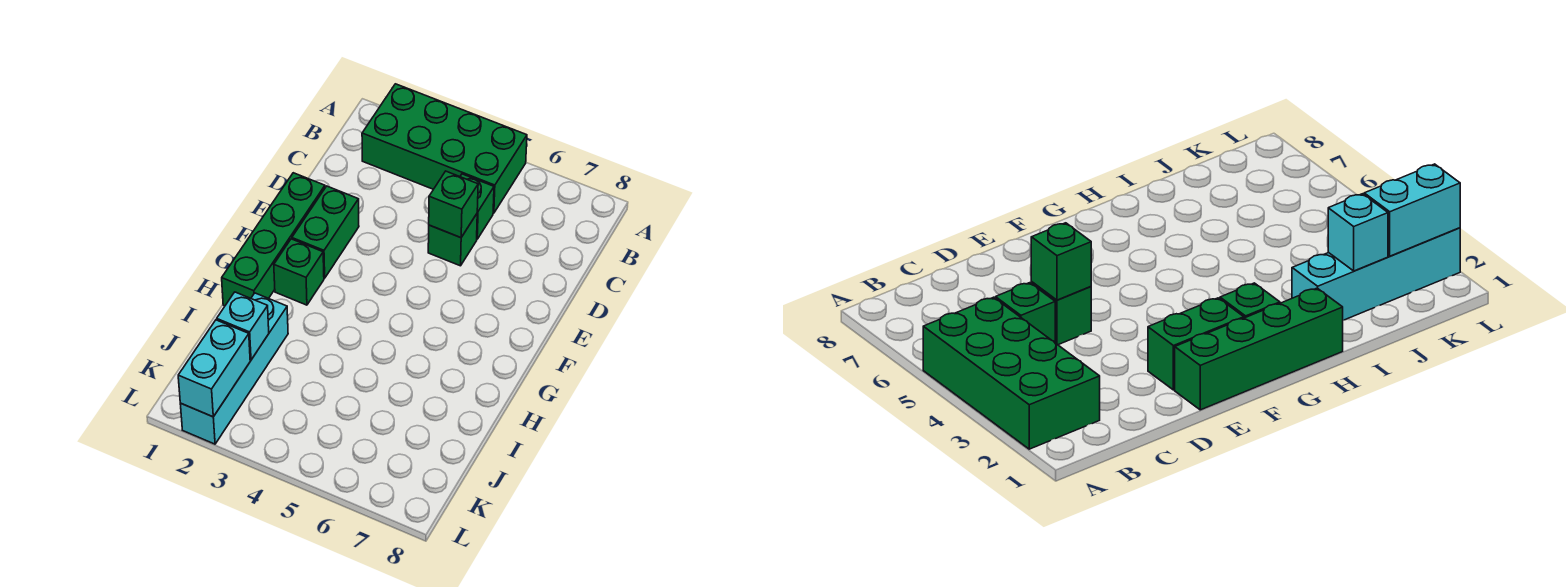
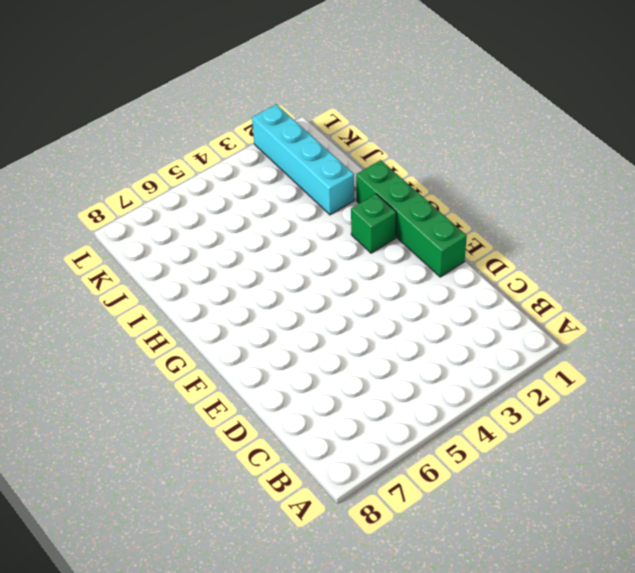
none -> green 2x4 brick [362,84,527,213]
none -> green 1x1 brick [460,174,494,239]

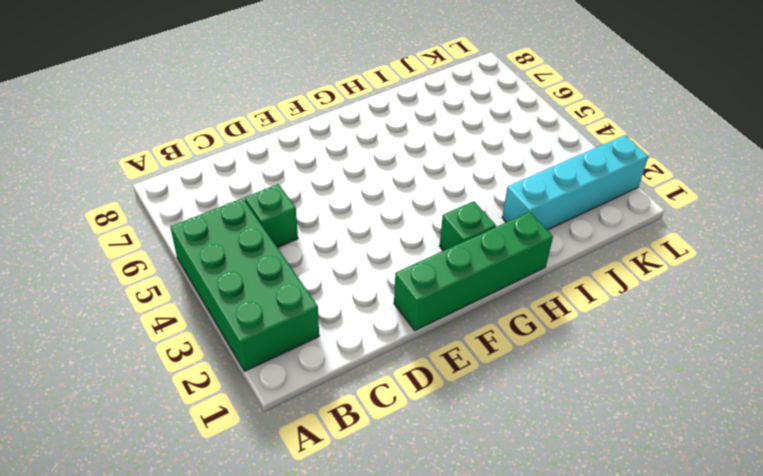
none -> green 1x1 brick [428,214,477,266]
none -> green 1x2 brick [292,186,359,278]

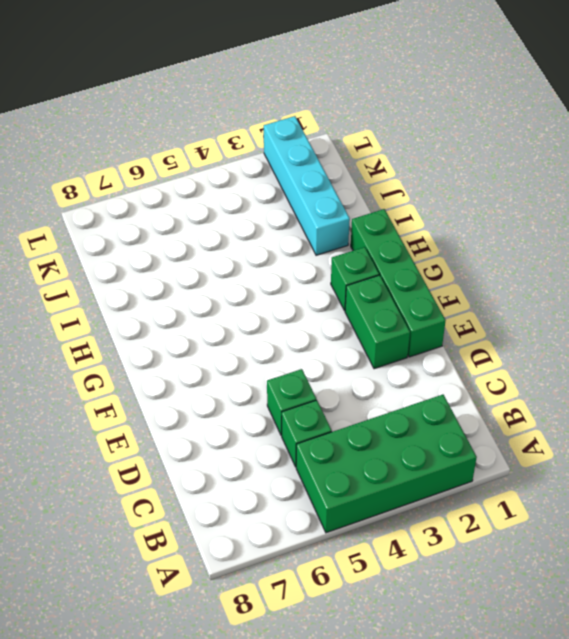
none -> green 1x1 brick [429,171,478,238]
none -> cyan 1x1 brick [217,292,269,360]

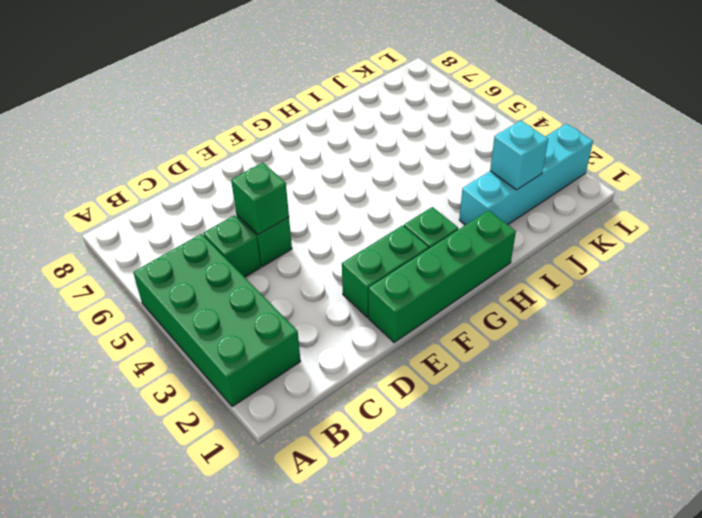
none -> cyan 1x2 brick [178,320,250,417]

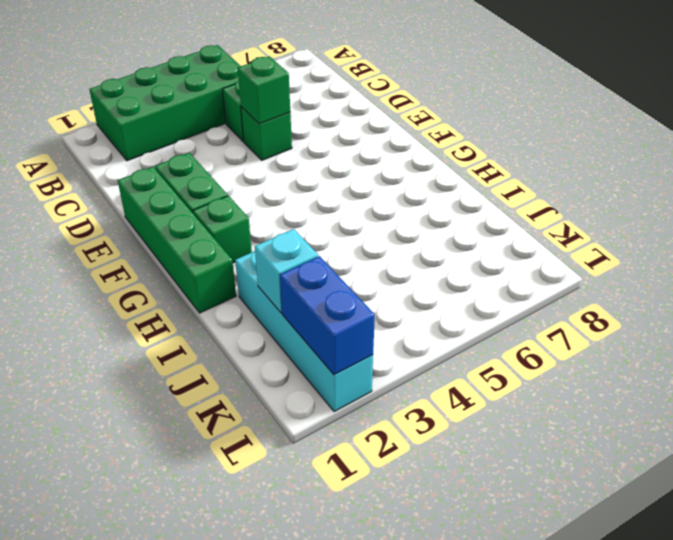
blue 1x2 brick [280,256,375,375] -> cyan 1x2 brick [178,320,250,417]

